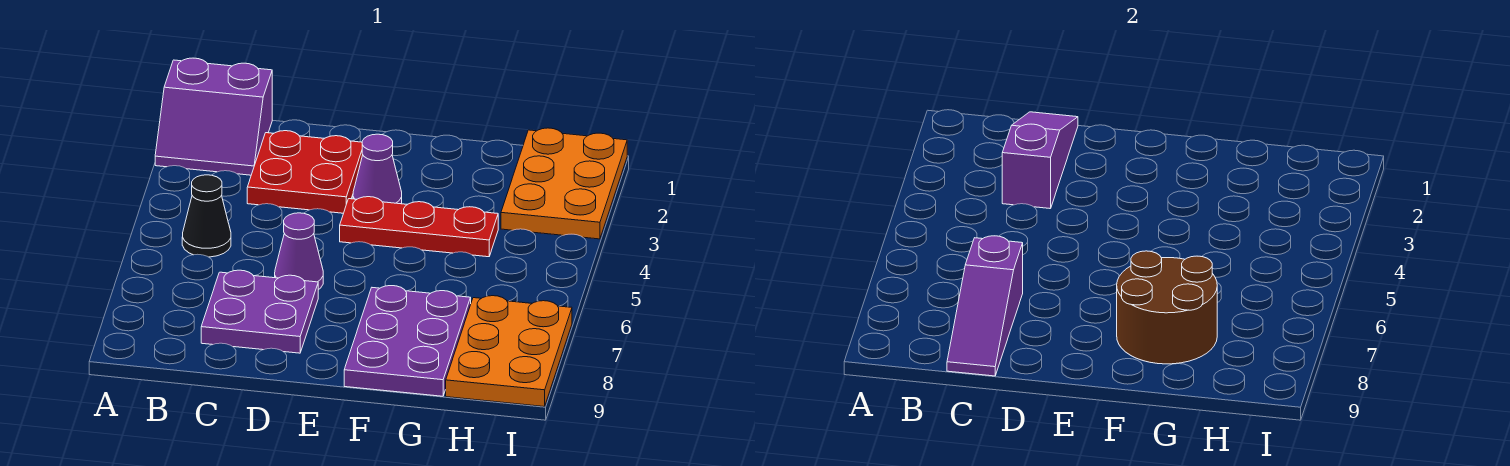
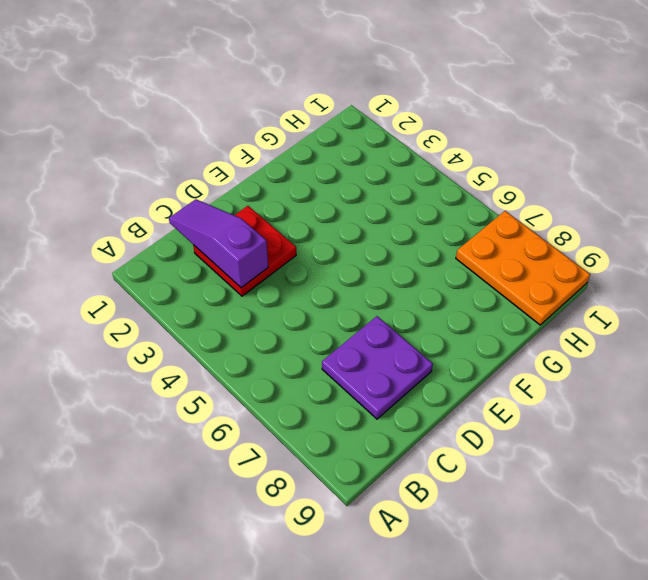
none -> purple 2x2 slope [155,58,272,175]
none -> black 1x1 cone [182,175,231,257]
none -> purple 1x1 cone [275,213,323,290]

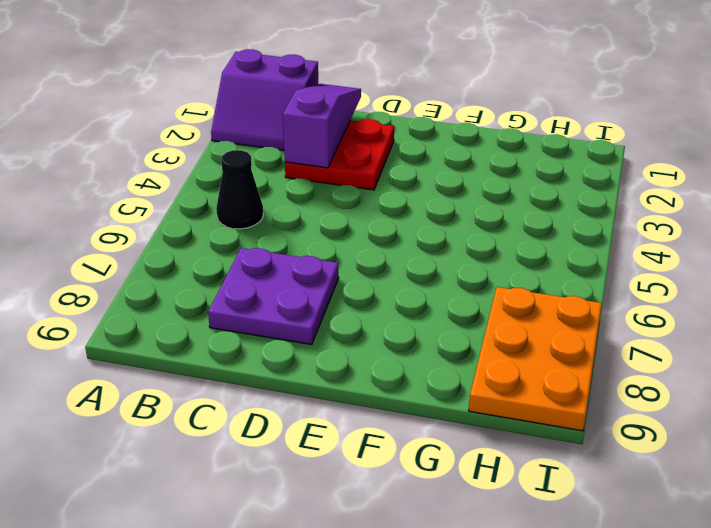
none -> purple 1x1 cone [275,213,323,290]
none -> purple 1x1 cone [353,134,402,204]
none -> red 1x3 plate [340,197,498,257]

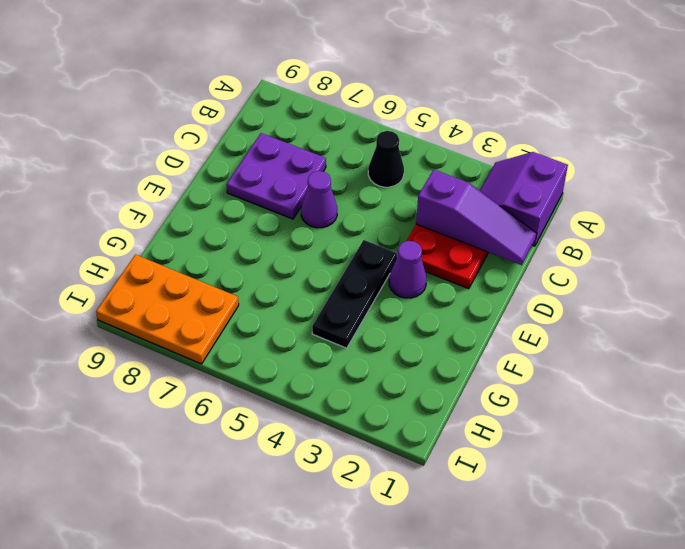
black 1x3 plate [312,240,397,348] -> red 1x3 plate [340,197,498,257]
none -> purple 2x3 plate [344,286,471,396]
none -> orange 2x3 plate [501,128,627,239]
none -> purple 1x3 slope [947,236,1023,376]

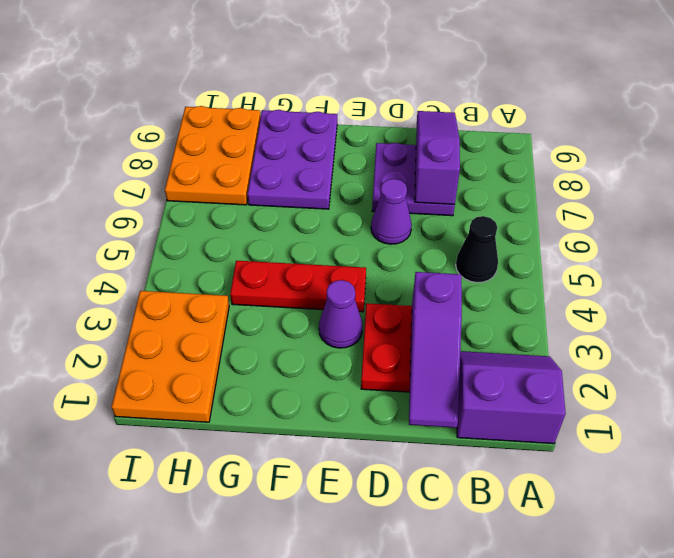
none -> brown 2x2 round brick [1117,251,1217,364]

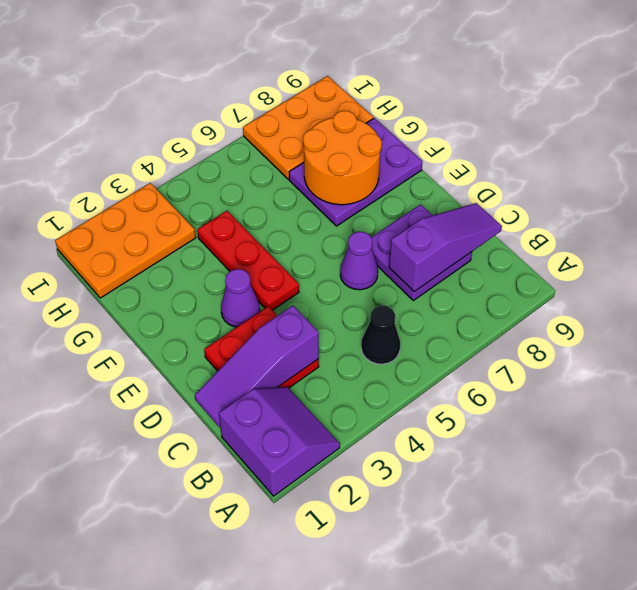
orange 2x2 round brick [303,111,382,205] -> brown 2x2 round brick [1117,251,1217,364]

